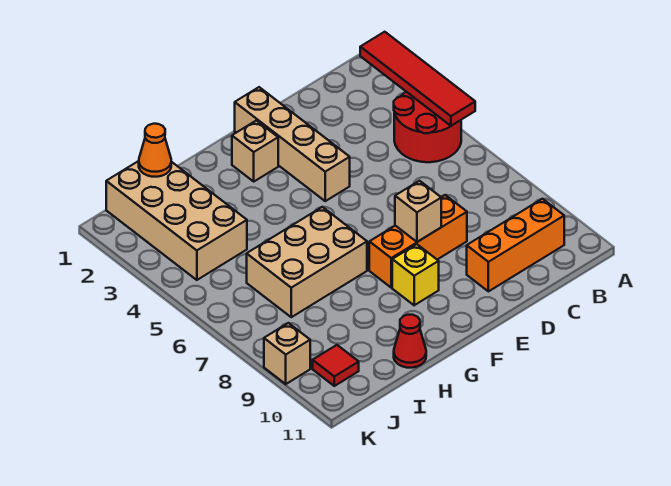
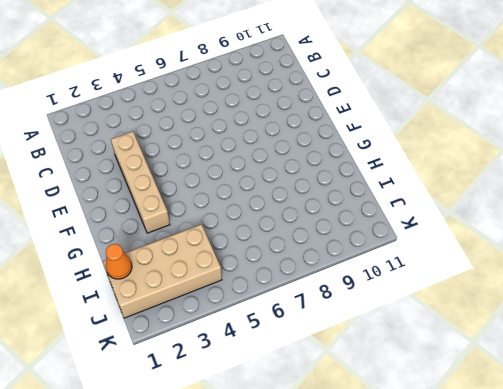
tan 1x4 brick [111,131,170,233] -> tan 1x4 brick turned to [235,87,350,201]
none -> red 2x2 round brick [394,92,461,162]
none -> orange 1x3 brick [467,199,564,291]
none -> orange 1x3 brick [369,195,467,288]

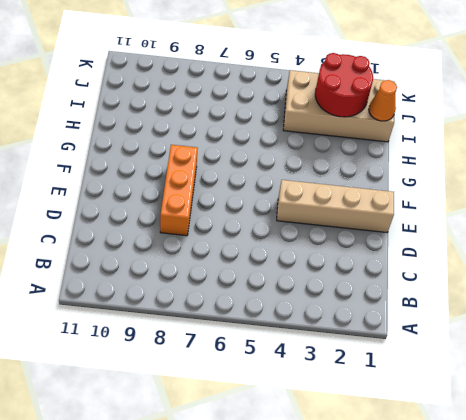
red 2x2 round brick [315,53,373,117] -> red 2x2 round brick moved to [394,92,461,162]
none -> orange 1x3 brick [467,199,564,291]
none -> tan 1x1 brick [232,120,278,181]
none -> yellow 1x1 brick [392,244,439,305]

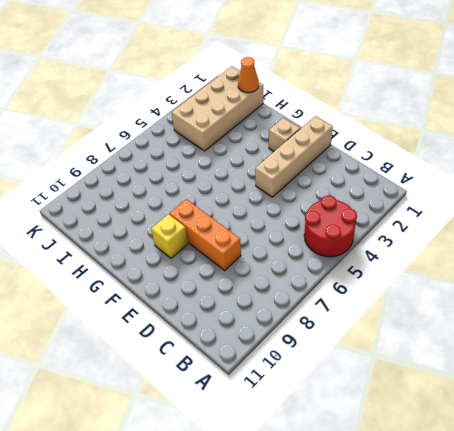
none -> orange 1x3 brick [467,199,564,291]
none -> tan 2x3 brick [247,207,367,317]
none -> red 1x1 cone [394,315,426,368]

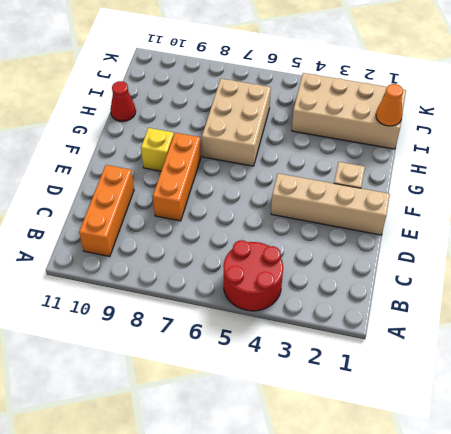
none -> red 1x1 tile [313,345,359,386]
none -> tan 1x1 brick [264,323,310,384]
none -> red 1x4 tile [360,32,475,126]

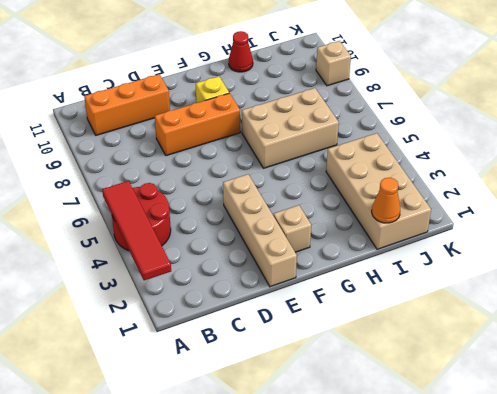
none -> red 1x1 tile [313,345,359,386]
none -> tan 1x1 brick [395,181,441,242]

